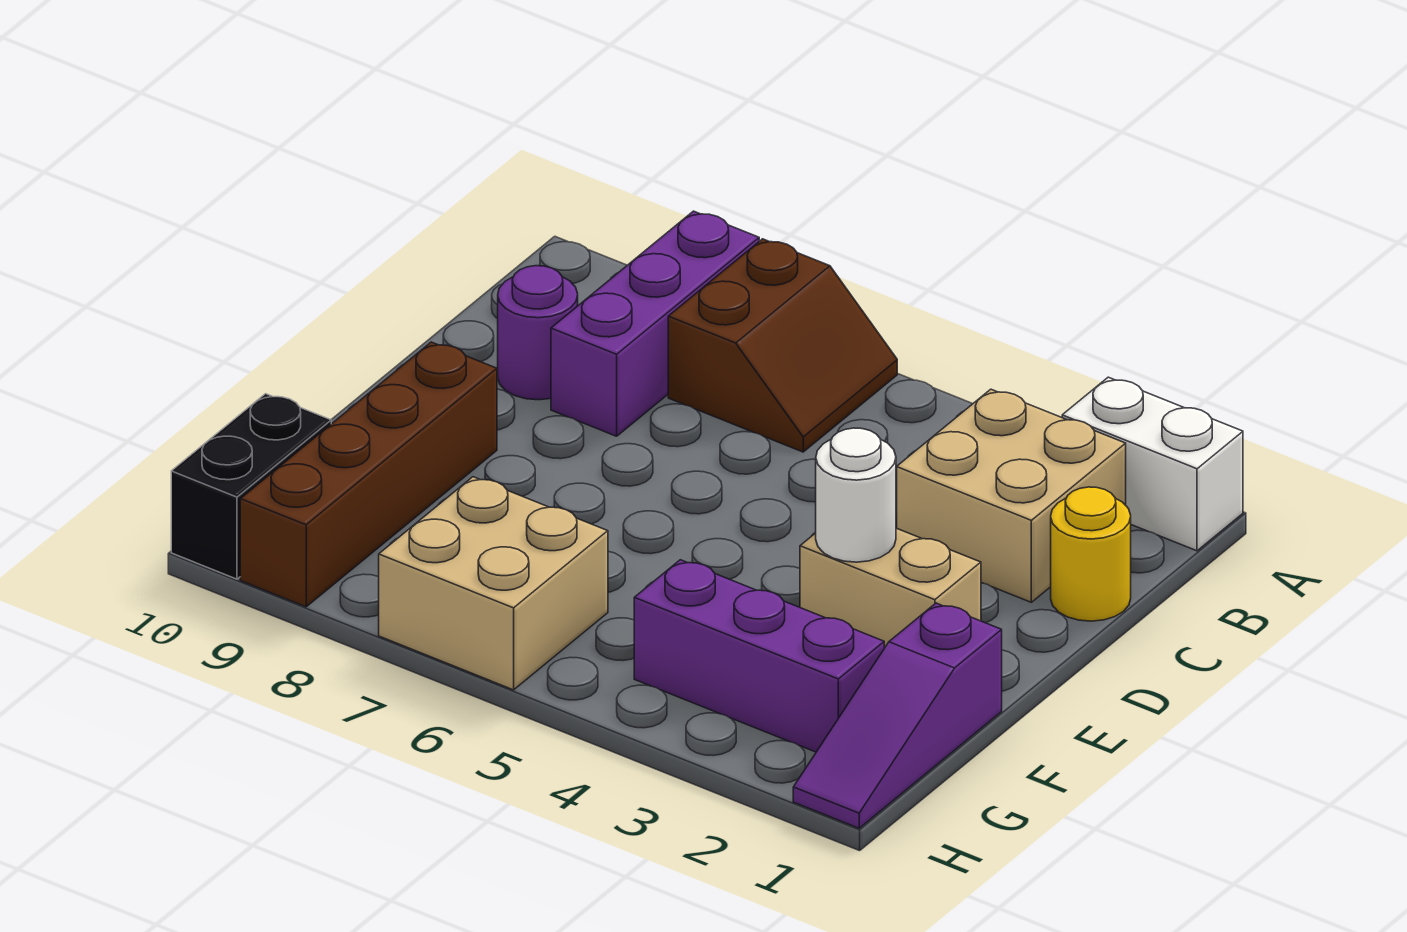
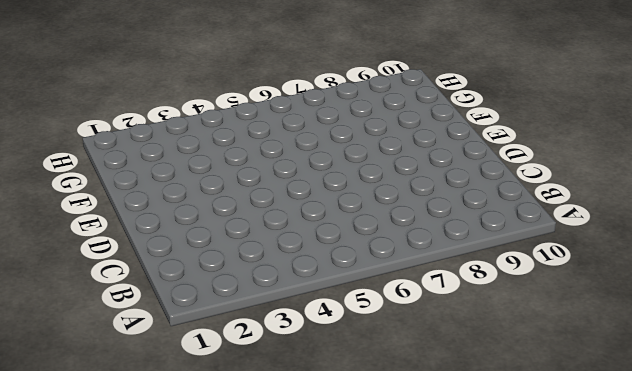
none -> white 1x2 brick [1062,377,1243,551]
none -> brown 2x2 slope [668,239,897,452]
none -> purple 1x3 brick [551,211,759,436]

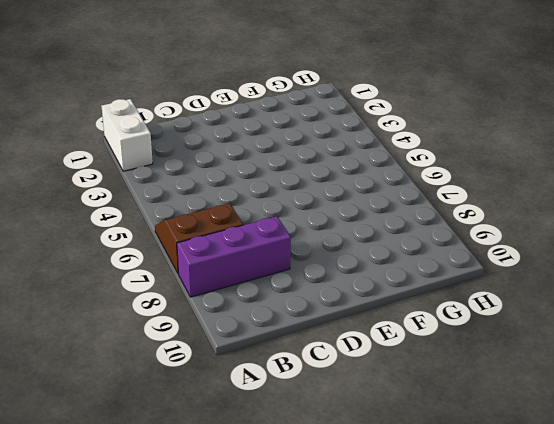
none -> tan 2x2 brick [897,389,1126,602]
none -> yellow 1x1 round brick [1051,487,1131,621]
none -> purple 1x1 round brick [498,266,578,400]

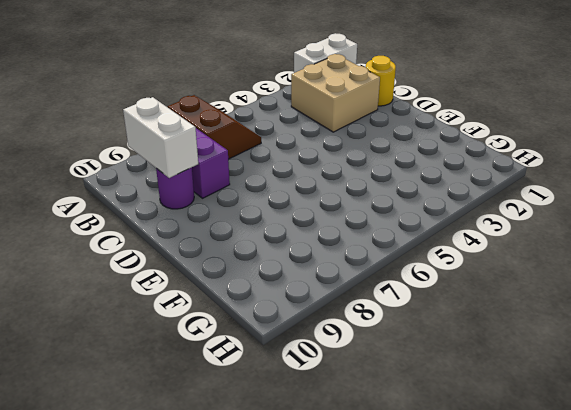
white 1x2 brick [123,97,198,178] -> none
none -> tan 1x2 brick [800,528,981,648]
none -> brown 1x4 brick [240,342,497,607]
none -> purple 1x3 slope [793,603,1002,828]

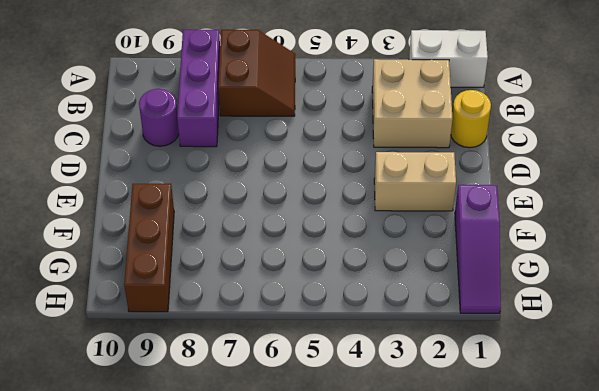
brown 1x3 brick [124,184,174,312] -> brown 1x4 brick [240,342,497,607]
none -> purple 1x3 brick [634,560,884,752]
none -> tan 2x2 brick [379,477,608,690]
none -> black 1x2 brick [171,394,331,579]

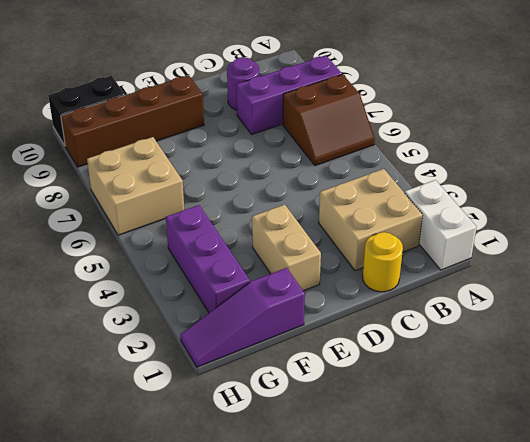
none -> white 1x1 round brick [816,428,896,562]

